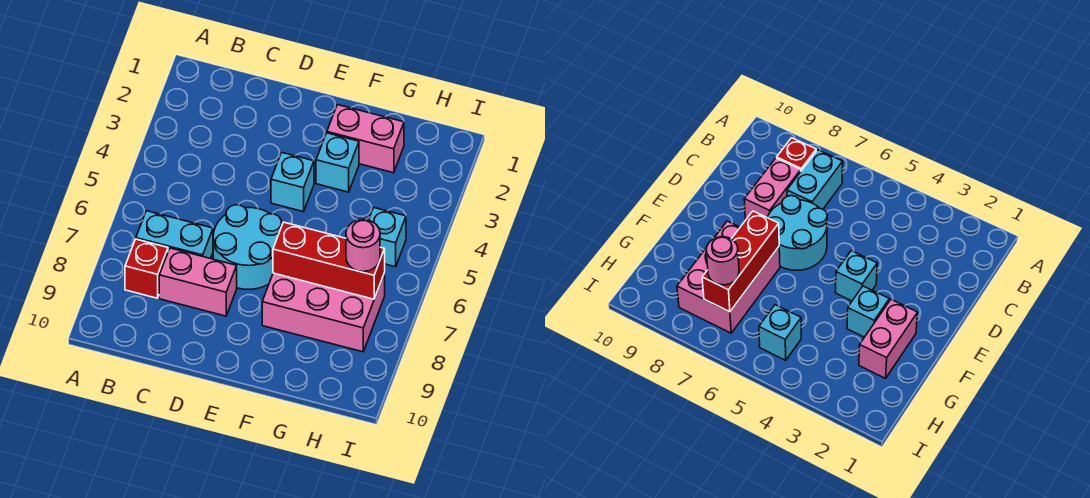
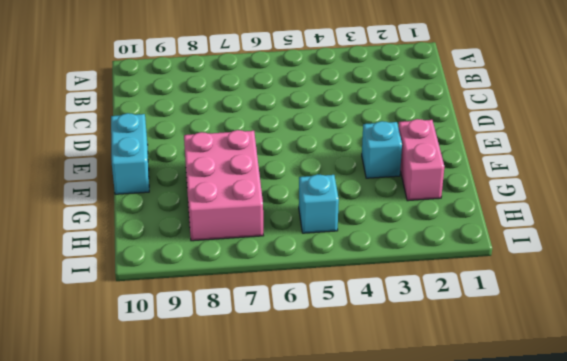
cyan 1x2 brick [111,113,149,194] -> cyan 1x2 brick moved to [136,211,213,258]
none -> red 1x1 brick [125,239,168,298]
none -> pink 1x2 brick [159,248,237,316]

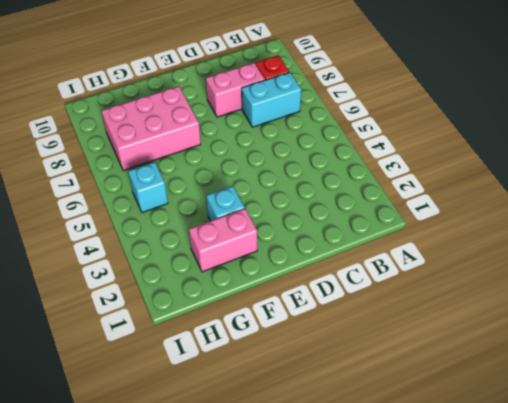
none -> cyan 2x2 round brick [213,205,282,289]
none -> cyan 1x1 brick [271,152,314,212]

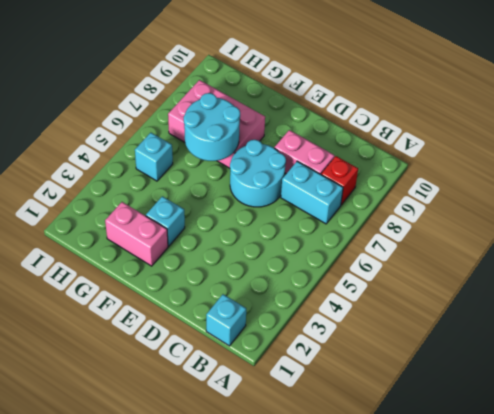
cyan 1x1 brick [206,294,246,346] -> cyan 1x1 brick moved to [271,152,314,212]
cyan 2x2 round brick [184,93,240,161] -> red 1x3 brick [273,222,385,299]
none -> pink 1x1 round brick [346,219,380,272]

